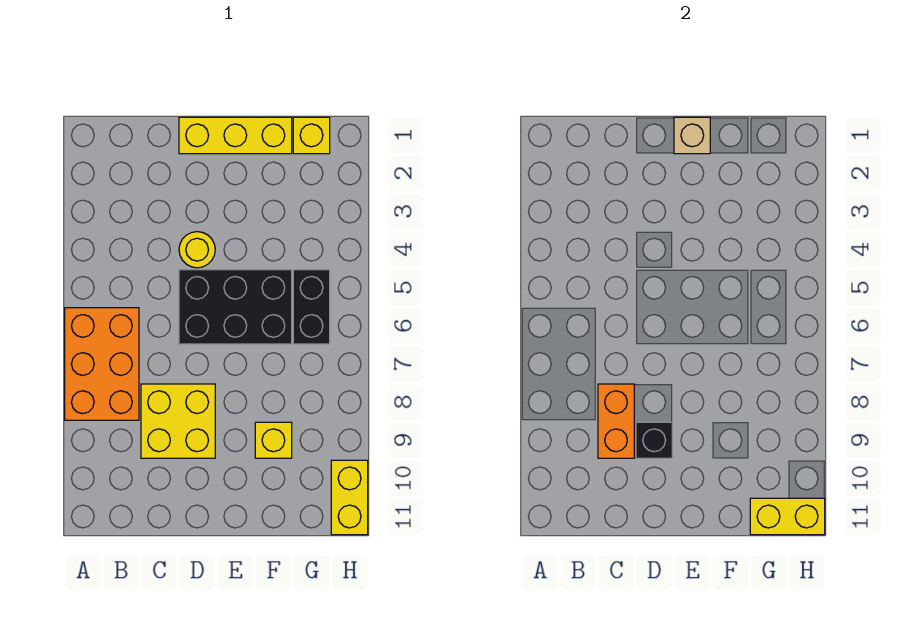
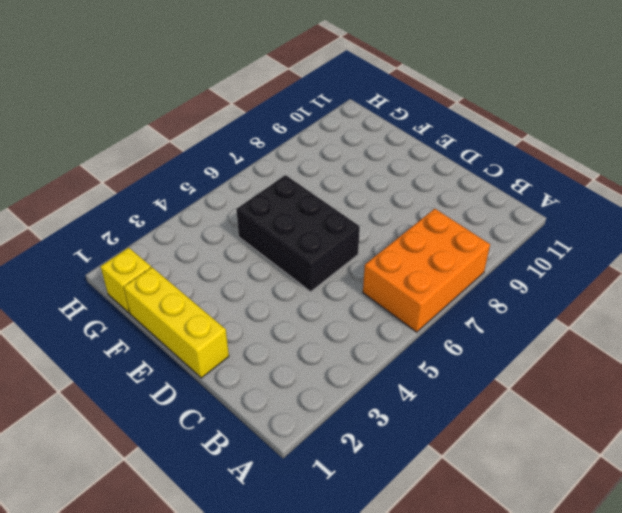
none -> yellow 2x2 brick [141,384,215,458]
none -> yellow 1x1 round brick [179,232,215,268]
none -> yellow 1x1 brick [255,422,292,458]

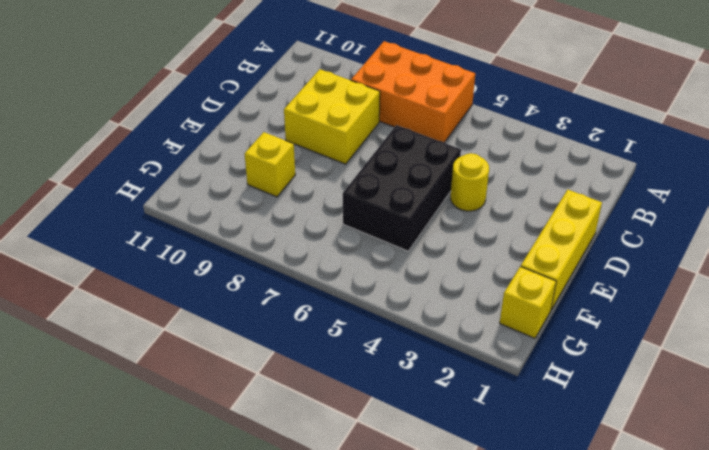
none -> black 1x2 brick [293,270,330,344]
none -> yellow 1x2 brick [331,460,368,535]
none -> orange 1x2 brick [598,384,634,458]

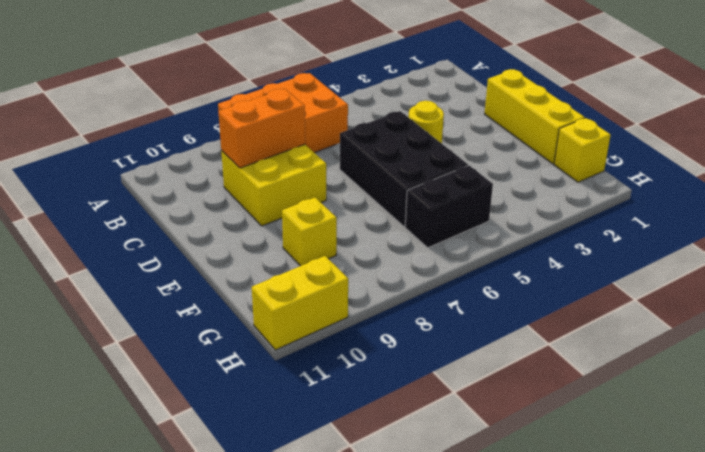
none -> black 1x1 brick [636,422,672,458]
none -> tan 1x1 brick [674,117,710,154]
none -> yellow 1x2 brick [750,498,825,535]

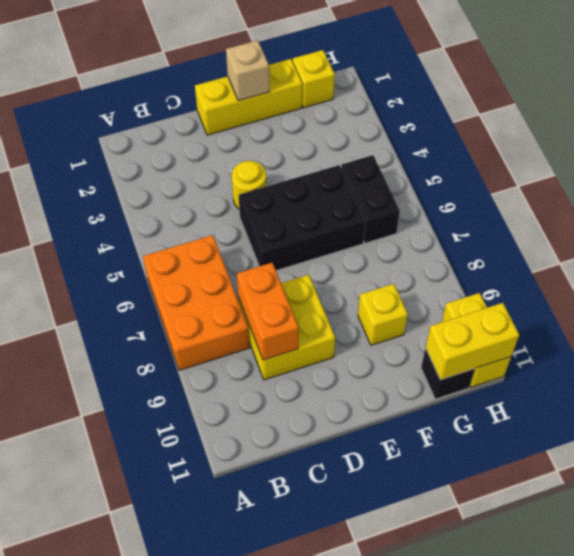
black 1x1 brick [421,348,475,399] -> black 1x1 brick moved to [636,422,672,458]

